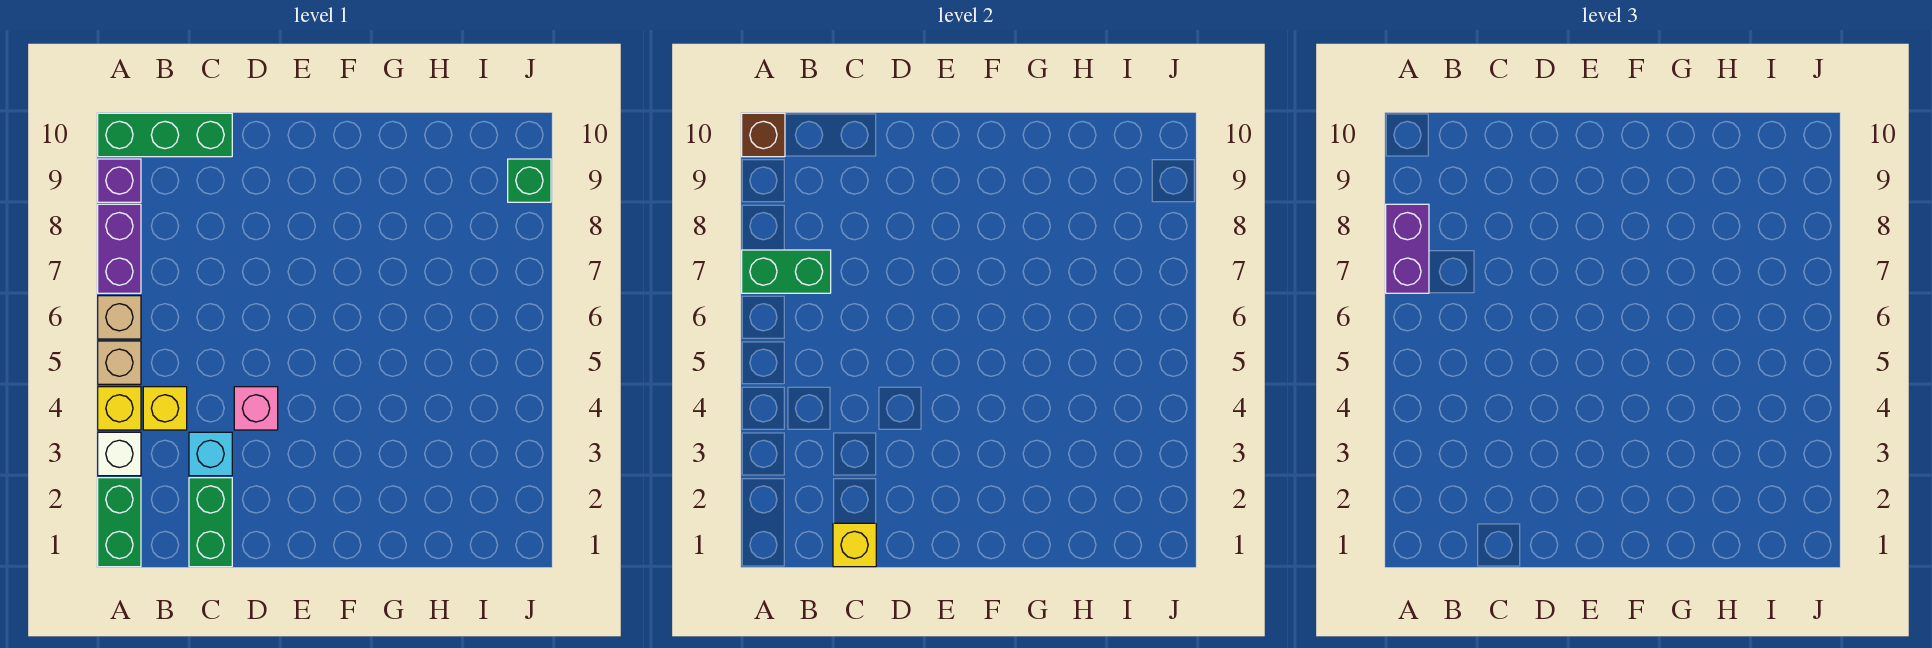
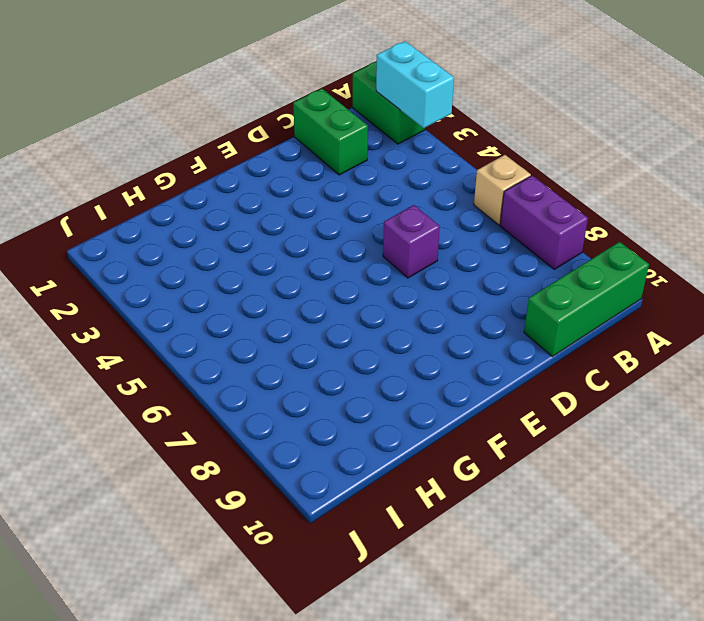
cyan 1x2 brick [376,41,454,128] -> none
purple 1x1 brick [383,205,440,278] -> purple 1x1 brick moved to [98,159,141,202]
none -> white 1x1 brick [98,432,141,476]
none -> yellow 1x1 brick [98,387,141,430]
none -> tan 1x1 brick [98,341,141,384]

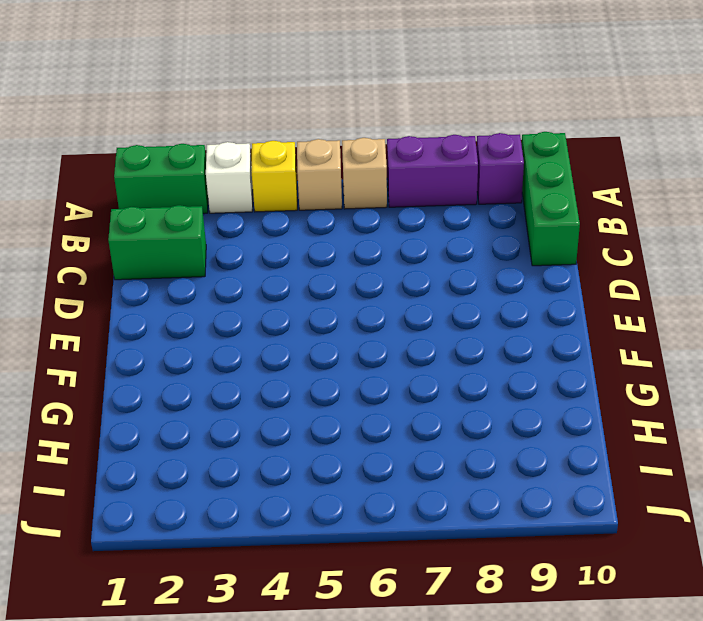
none -> yellow 1x1 brick [143,387,187,430]
none -> cyan 1x1 brick [189,432,232,476]
none -> pink 1x1 brick [234,387,278,430]

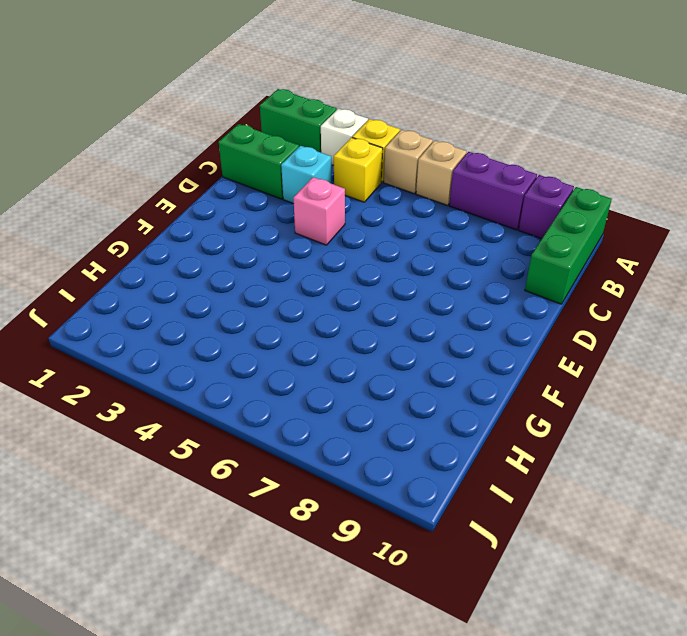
none -> green 1x1 brick [508,159,551,202]
none -> green 1x2 brick [742,250,831,293]
none -> brown 1x1 brick [742,113,785,157]

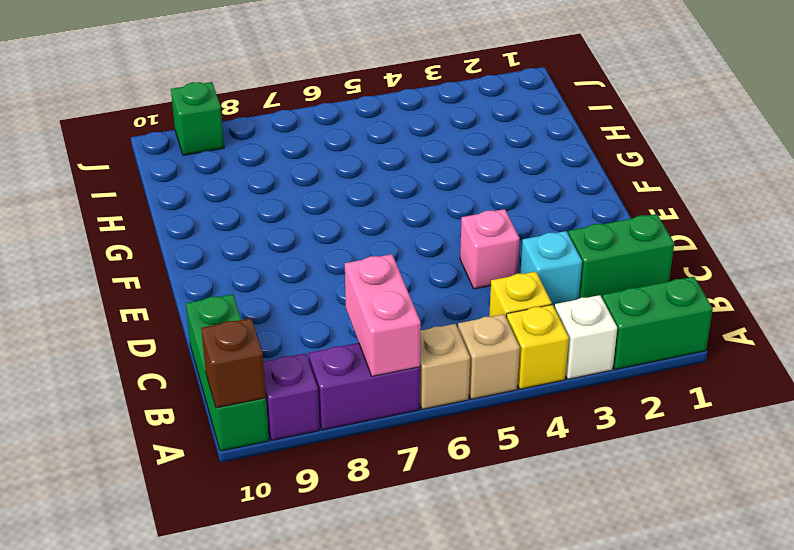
pink 1x2 brick [345,254,421,376] -> green 1x2 brick [742,250,831,293]
none -> yellow 1x1 brick [833,523,876,567]
none -> purple 1x2 brick [1386,204,1429,293]

